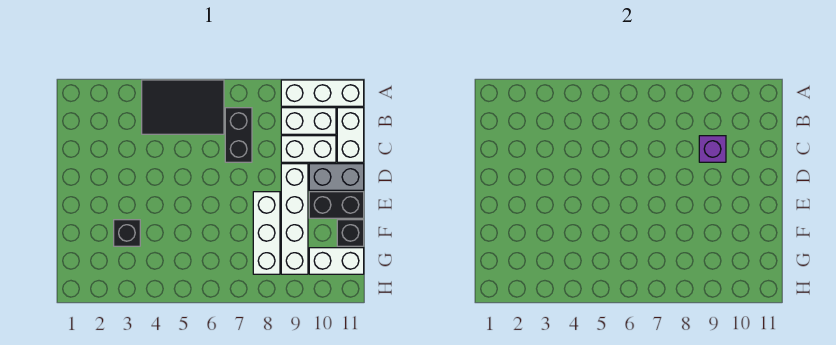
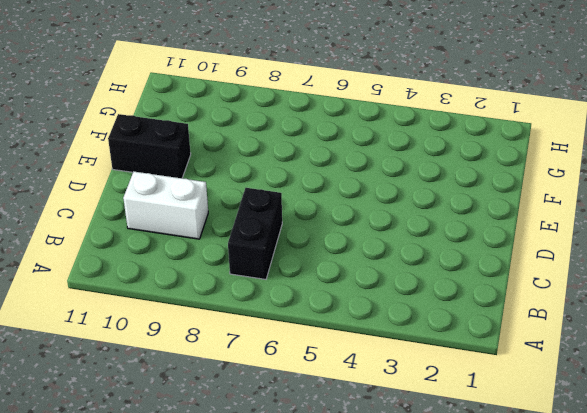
none -> black 2x3 tile [142,80,224,134]
none -> white 1x3 brick [281,80,364,106]
none -> white 1x2 brick [281,108,336,134]

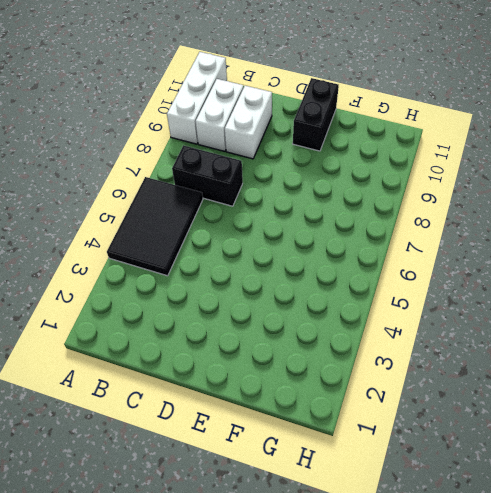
none -> white 1x2 brick [337,108,364,162]
none -> white 1x4 brick [281,164,308,274]
none -> grey 1x2 brick [309,164,364,190]

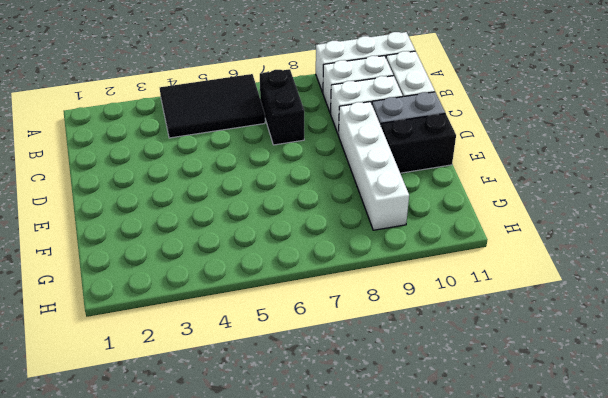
none -> white 1x3 brick [253,192,280,274]
none -> black 1x1 brick [114,220,140,246]
none -> black 1x1 brick [337,220,364,246]

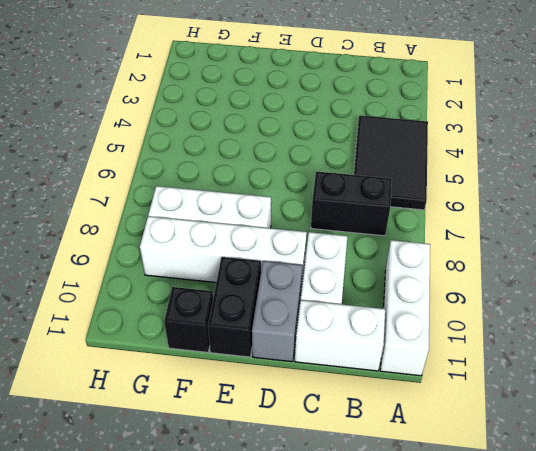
none -> white 1x2 brick [281,108,336,134]
none -> black 1x1 brick [114,220,140,246]
none -> white 1x2 brick [309,248,364,274]

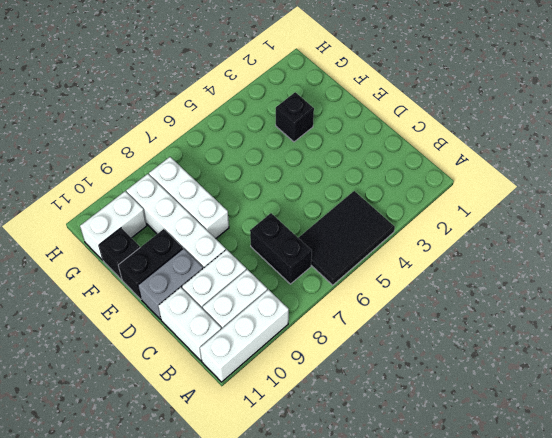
none -> purple 1x1 brick [699,136,726,162]

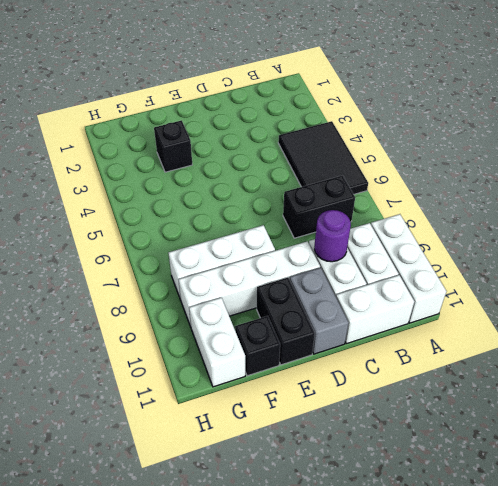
purple 1x1 round brick [314,210,351,262] -> purple 1x1 brick [699,136,726,162]

